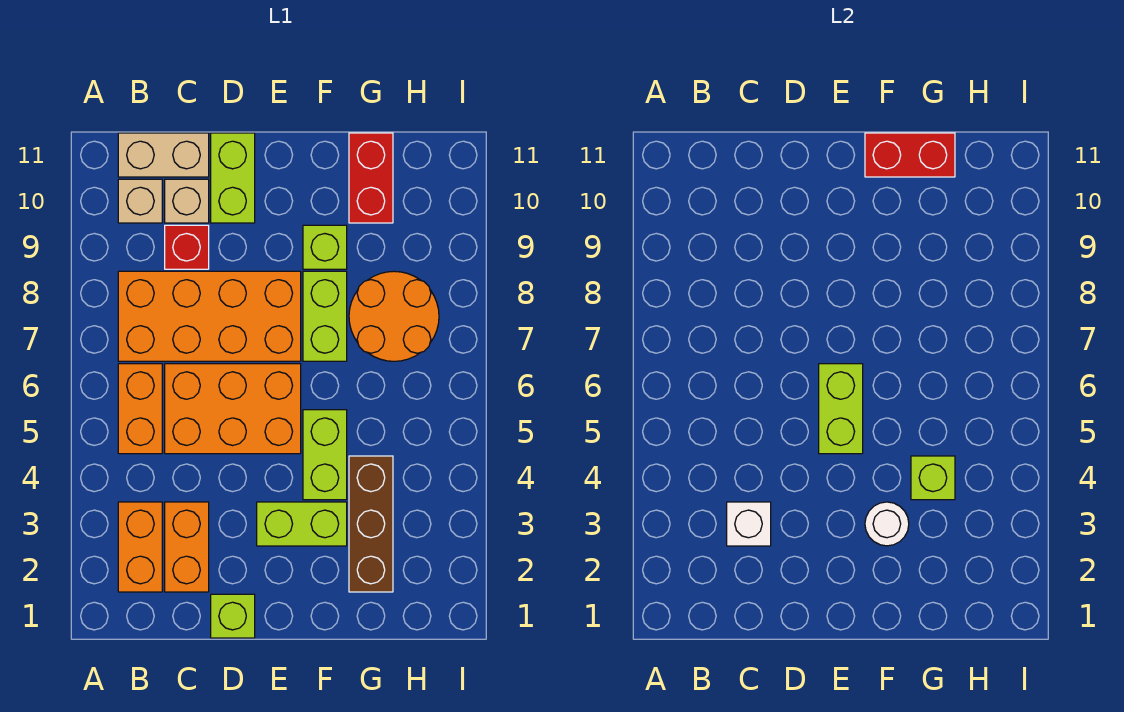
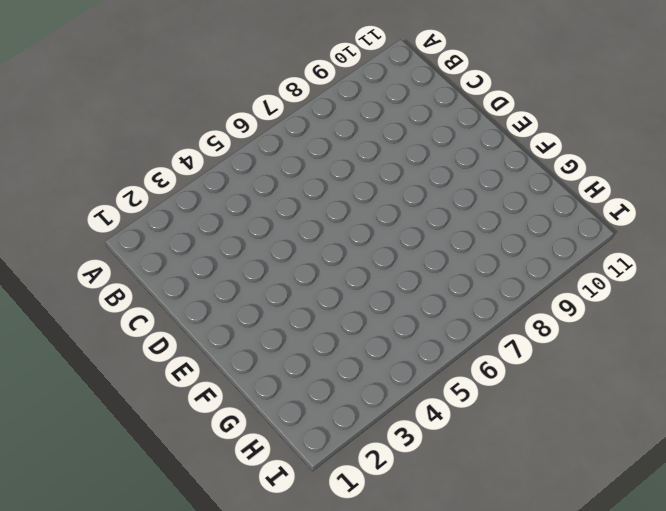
none -> orange 1x2 brick [118,502,162,592]
none -> orange 1x2 brick [118,364,162,454]
none -> orange 2x4 brick [118,271,301,361]

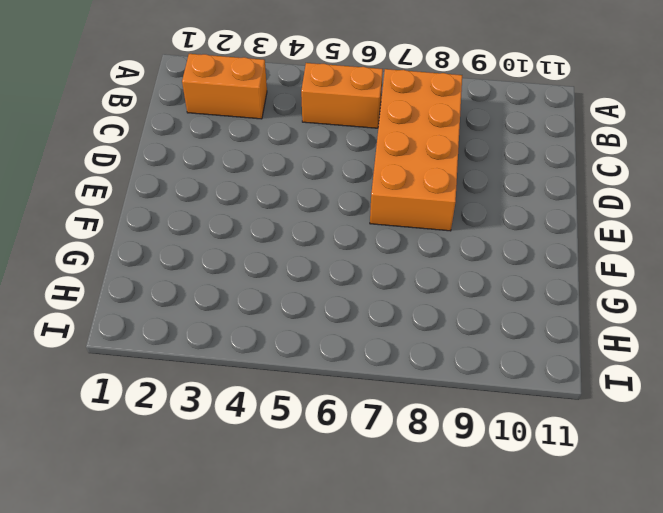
none -> tan 1x1 brick [118,179,162,223]
none -> tan 1x2 brick [118,133,209,177]
none -> orange 1x2 brick [165,502,209,592]

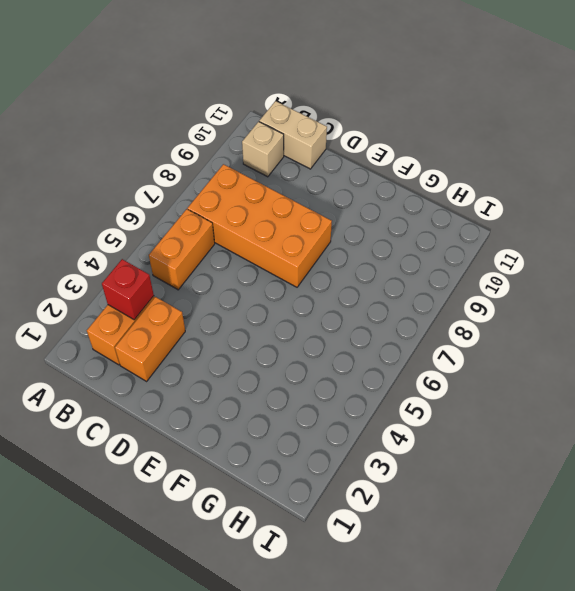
red 1x1 brick [102,259,154,320] -> red 1x1 brick moved to [165,225,209,269]
none -> orange 2x3 brick [165,364,301,454]
none -> tan 1x1 brick [165,179,209,223]
none -> lime 1x1 brick [211,594,255,638]

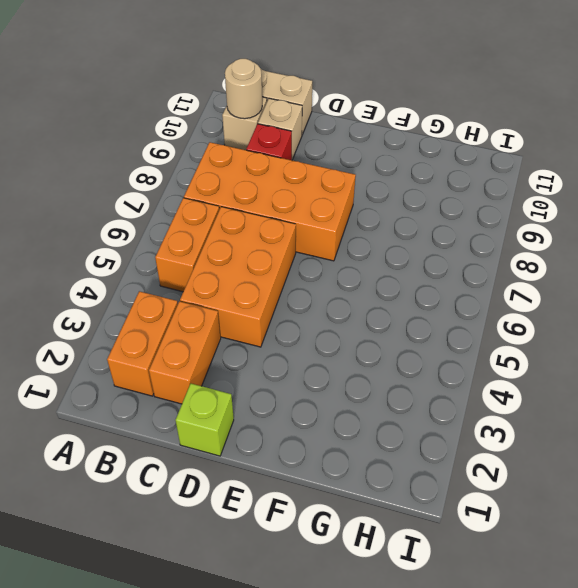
tan 1x1 round brick [225,59,262,119] -> none
orange 2x3 brick [180,207,296,347] -> orange 2x3 brick turned to [165,364,301,454]
none -> lime 1x2 brick [211,133,255,223]
none -> lime 1x2 brick [257,502,347,546]
none -> lime 1x2 brick [303,410,347,500]

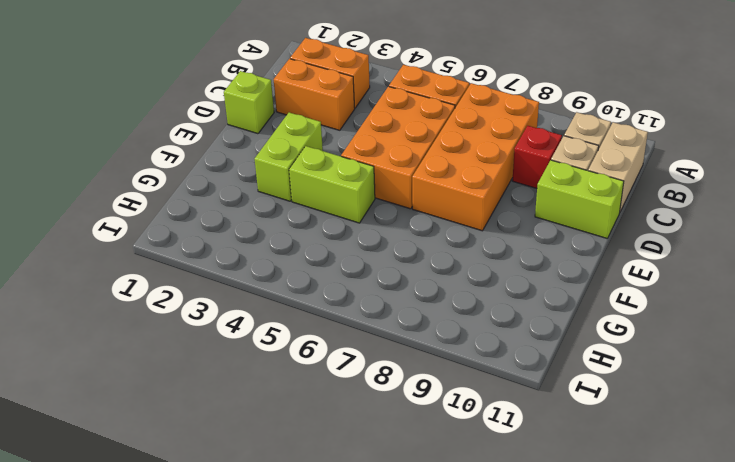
none -> lime 1x2 brick [303,271,347,361]
none -> lime 1x1 brick [303,225,347,269]
none -> brown 1x3 brick [349,456,393,592]

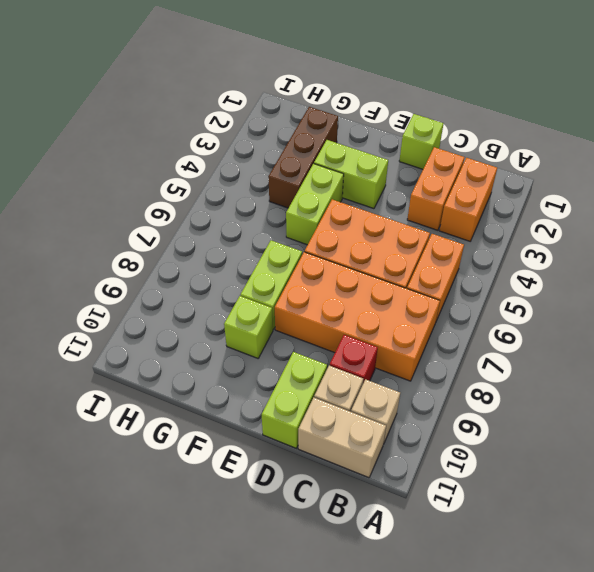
none -> orange 2x2 round brick [349,271,439,361]
none -> red 1x2 brick [349,133,393,223]
none -> white 1x1 brick [727,502,771,546]

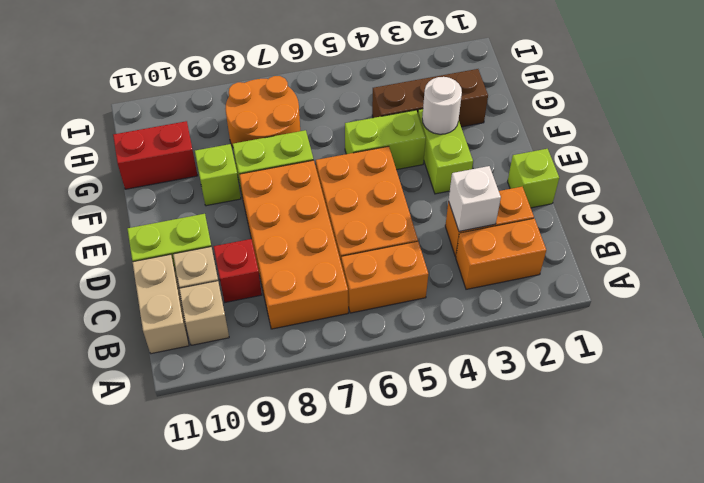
none -> lime 1x2 brick [819,364,863,454]
none -> red 1x2 brick [865,133,955,177]
none -> lime 1x1 brick [911,456,955,500]

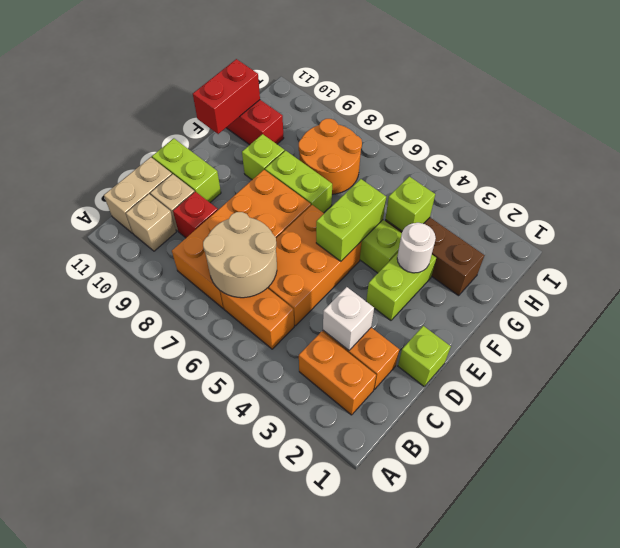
tan 2x2 round brick [203,212,277,298] -> none
lime 1x2 brick [316,179,386,261] -> lime 1x2 brick turned to [819,364,863,454]

